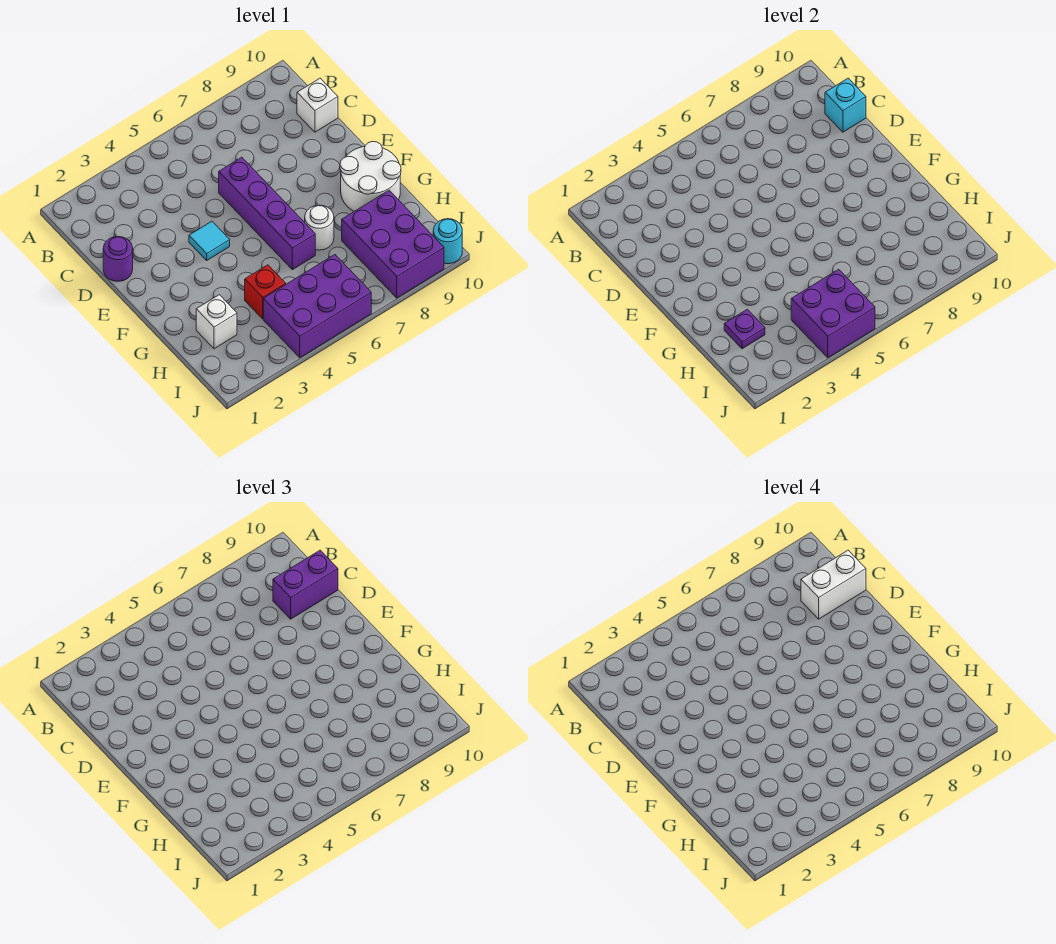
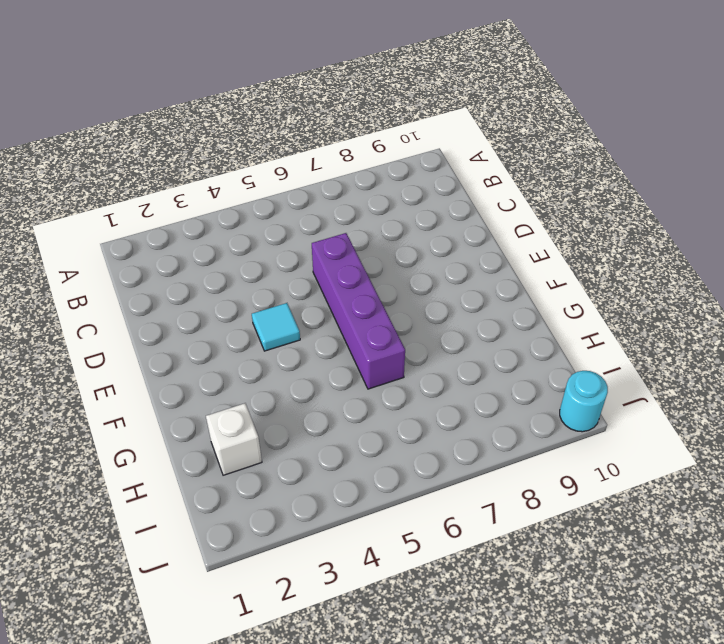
none -> white 1x1 brick [297,78,338,132]
none -> purple 1x1 round brick [103,237,133,281]
none -> white 2x2 round brick [340,142,401,211]

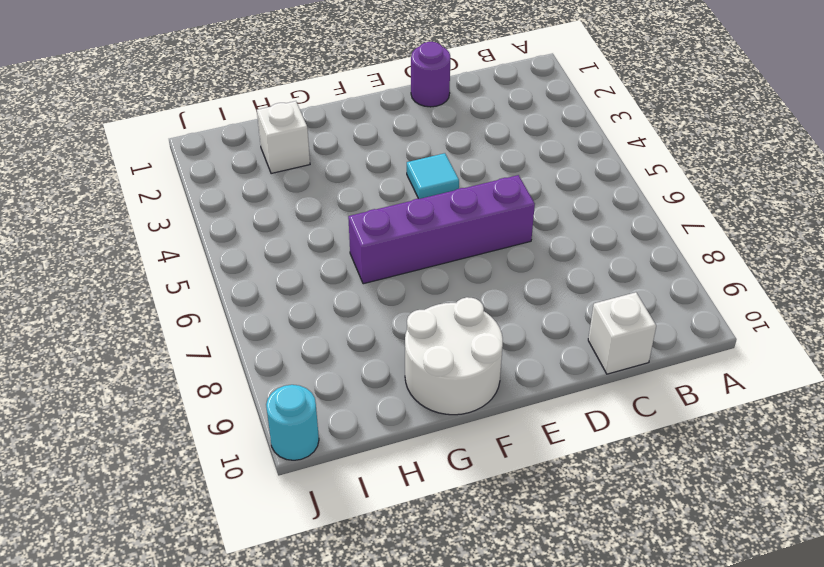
none -> white 1x1 round brick [305,205,334,250]
none -> red 1x1 brick [245,265,286,319]
none -> purple 2x3 brick [342,190,444,298]

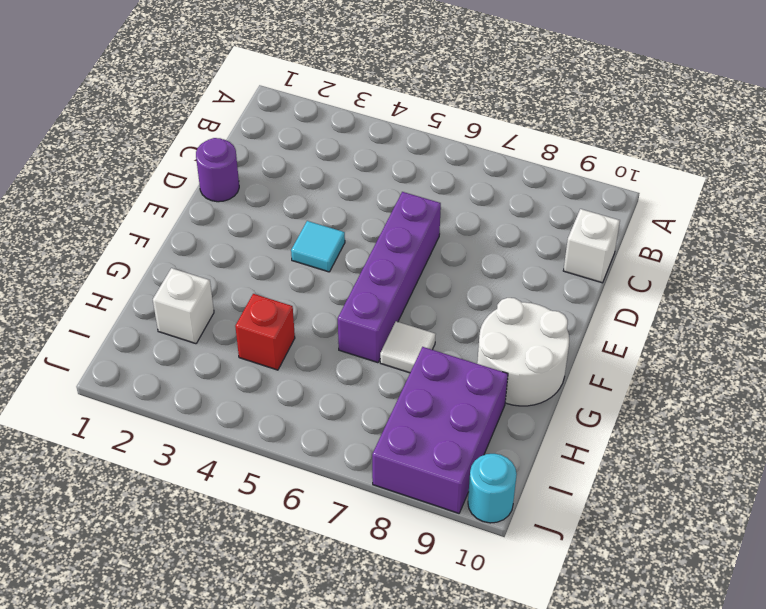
white 1x1 tile [380,321,436,373] -> white 1x1 round brick [305,205,334,250]
none -> purple 2x3 brick [263,255,371,358]
none -> cyan 1x1 brick [825,78,866,132]
none -> purple 1x1 plate [724,309,765,349]

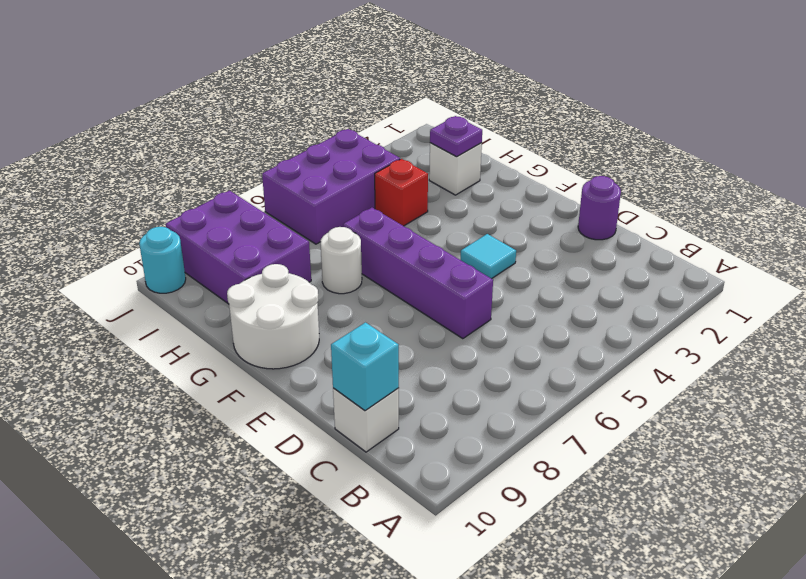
none -> purple 2x2 brick [791,269,875,358]
none -> purple 1x2 brick [273,550,338,619]
none -> white 1x2 brick [801,550,866,619]

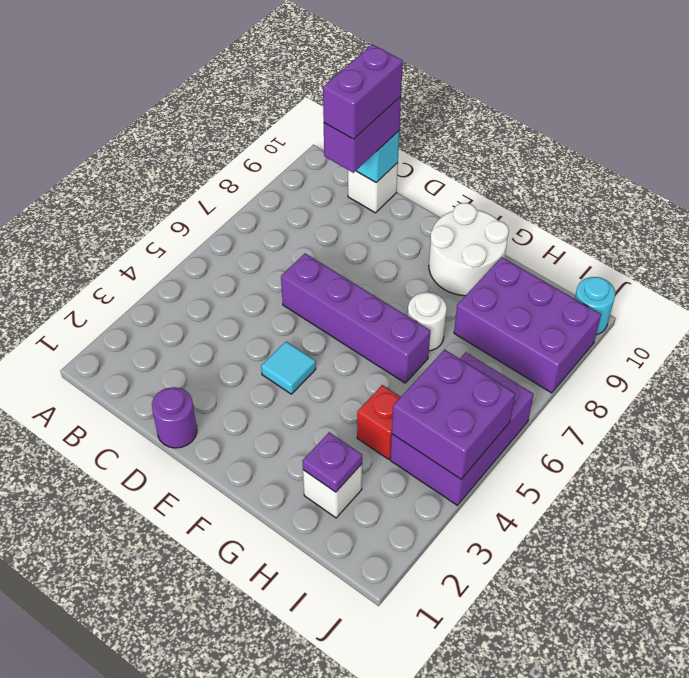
purple 1x2 brick [323,44,403,139] -> white 1x2 brick [801,550,866,619]

